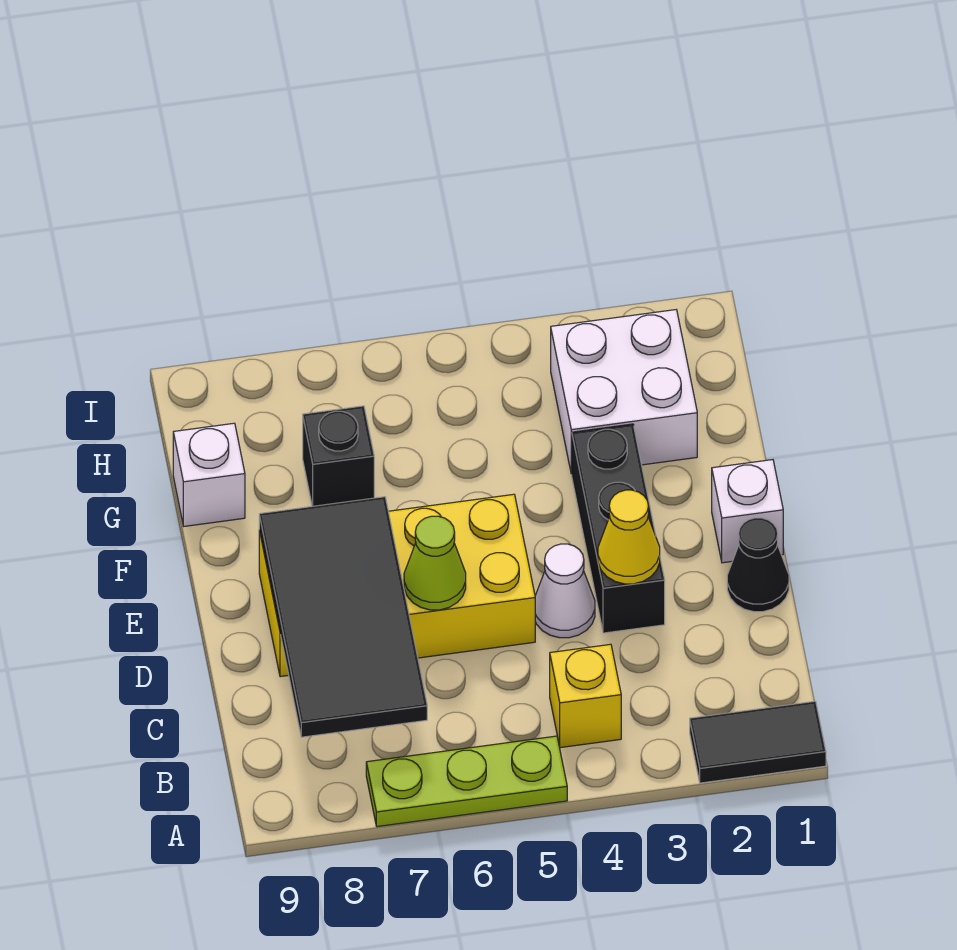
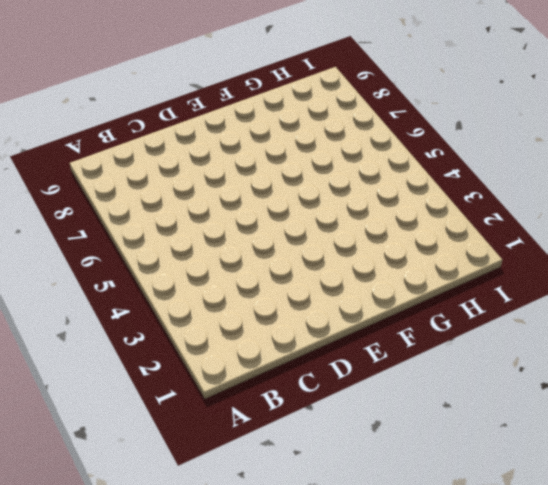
none -> black 1x2 tile [690,701,826,783]
none -> lime 1x3 plate [366,736,567,827]
none -> yellow 1x1 brick [550,644,621,748]

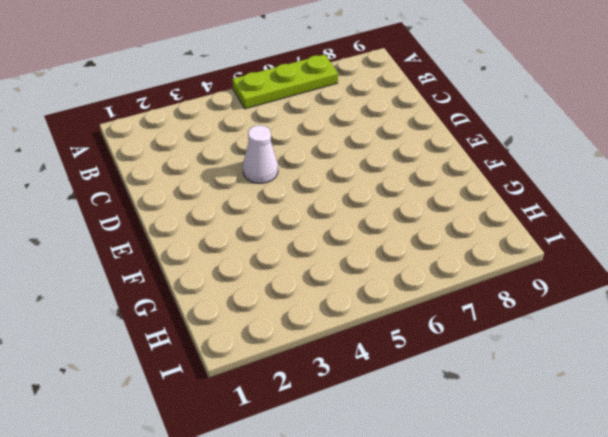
none -> black 1x2 tile [690,701,826,783]
none -> yellow 1x1 brick [550,644,621,748]
none -> black 1x1 cone [727,518,789,612]

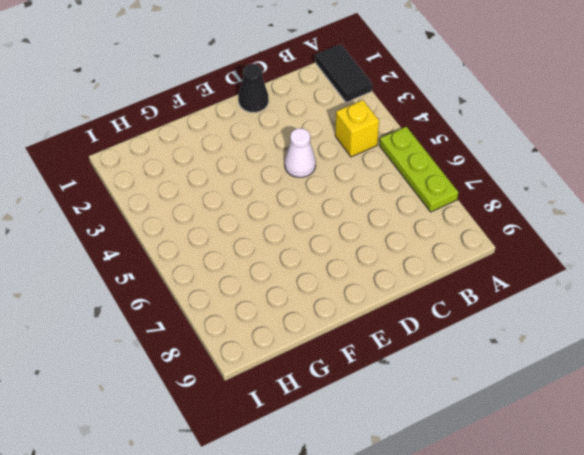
none -> black 1x3 brick [572,424,665,633]
none -> yellow 2x4 brick [259,494,535,677]
none -> white 1x1 brick [712,460,783,563]

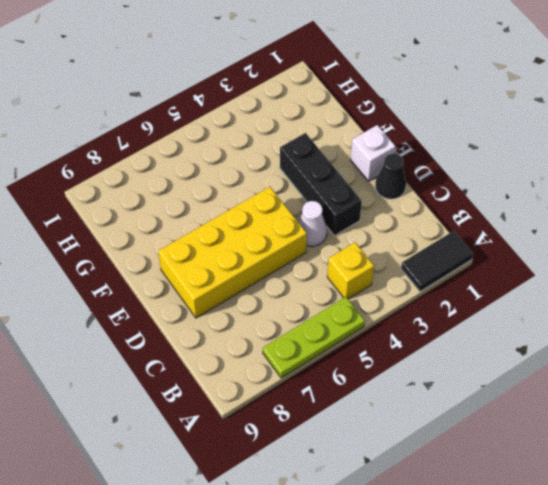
none -> white 2x2 brick [551,310,697,474]
none -> black 1x1 brick [303,406,374,506]
none -> white 1x1 brick [173,423,245,526]

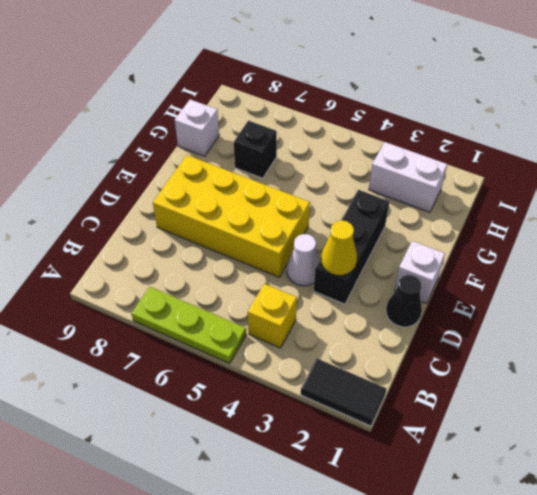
white 1x2 brick [369,142,447,212] -> white 2x2 brick [551,310,697,474]
none -> black 2x4 tile [259,497,427,737]
none -> lime 1x1 cone [404,516,466,610]

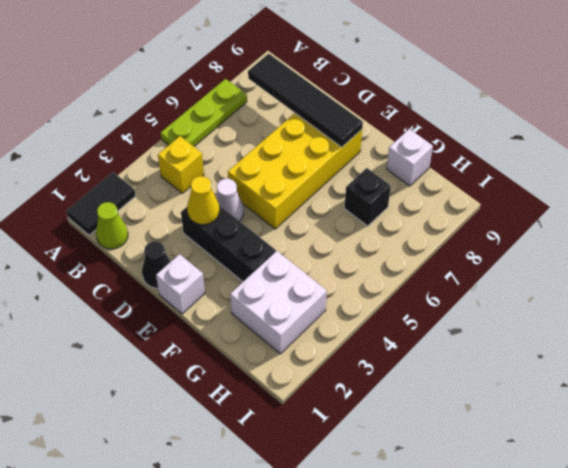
lime 1x1 cone [96,202,128,249] -> lime 1x1 cone moved to [404,516,466,610]
black 1x4 tile [248,54,363,147] -> black 2x4 tile [259,497,427,737]

